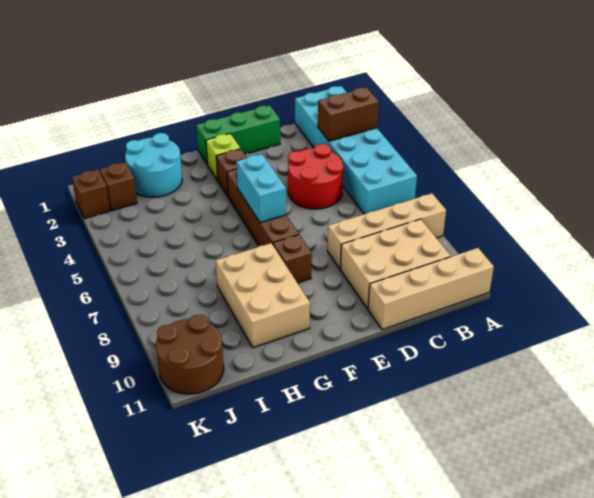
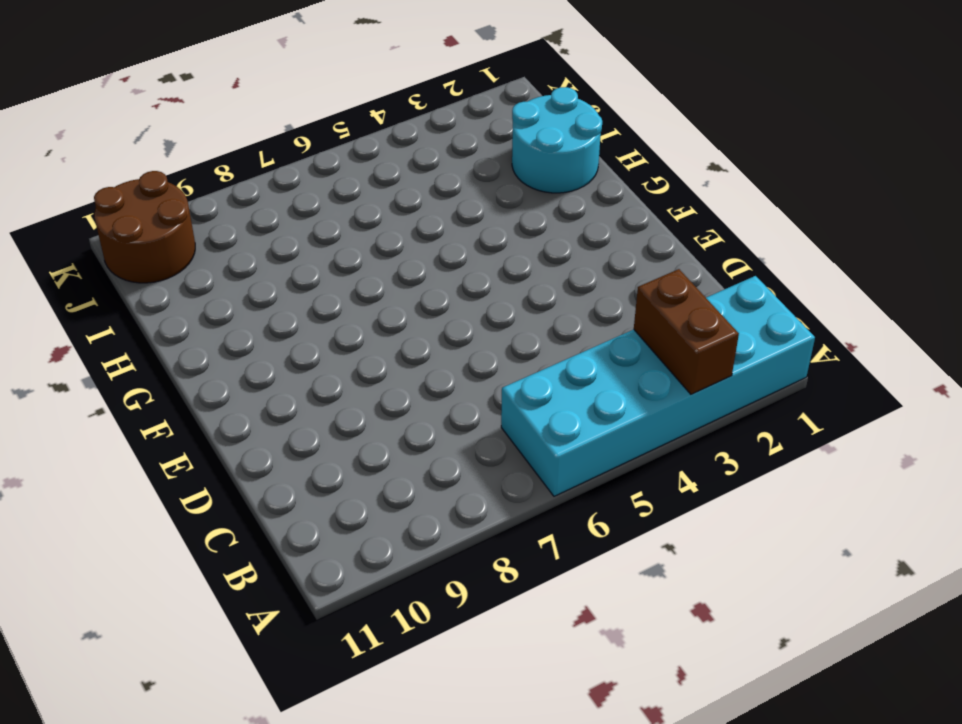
none -> tan 1x4 brick [327,193,446,269]
none -> tan 1x4 brick [368,248,494,330]
none -> tan 2x3 brick [340,219,451,309]

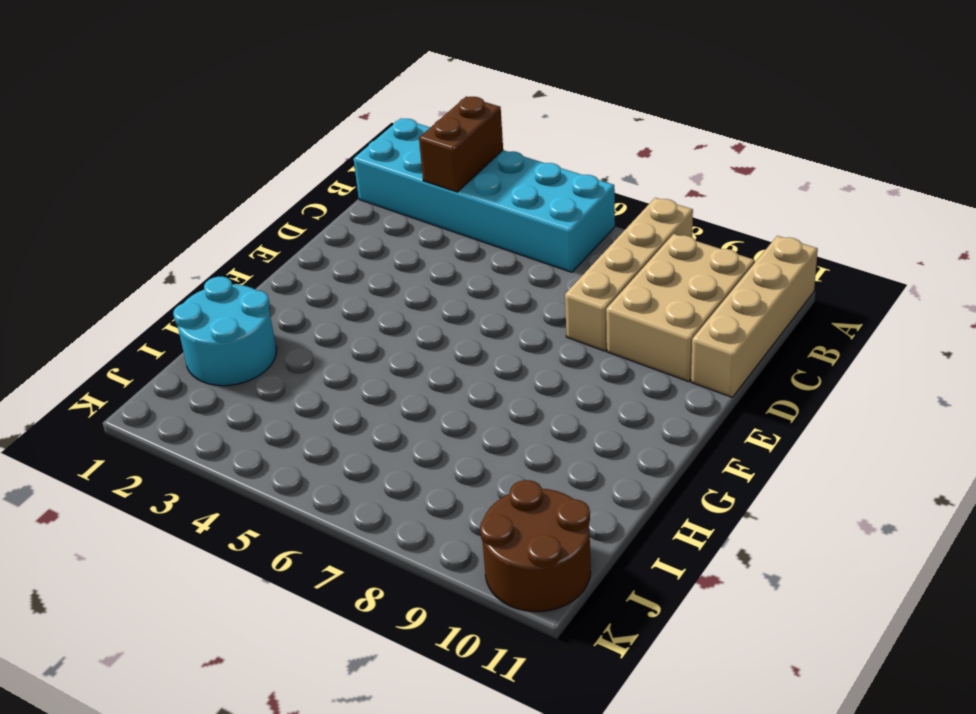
none -> red 2x2 round brick [288,144,343,209]
none -> green 1x3 brick [196,105,280,164]
none -> lime 1x1 brick [206,133,240,180]

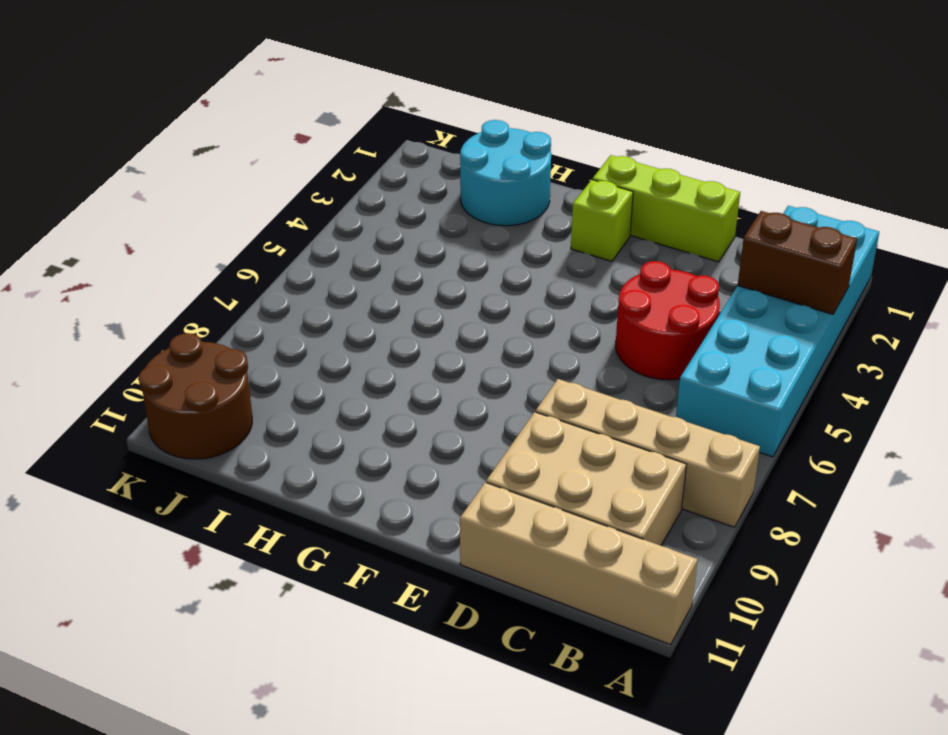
lime 1x3 brick [592,155,740,262] -> green 1x3 brick [196,105,280,164]
none -> brown 1x1 brick [216,149,247,196]
none -> brown 1x4 brick [227,169,299,246]
none -> brown 1x1 brick [273,235,312,283]

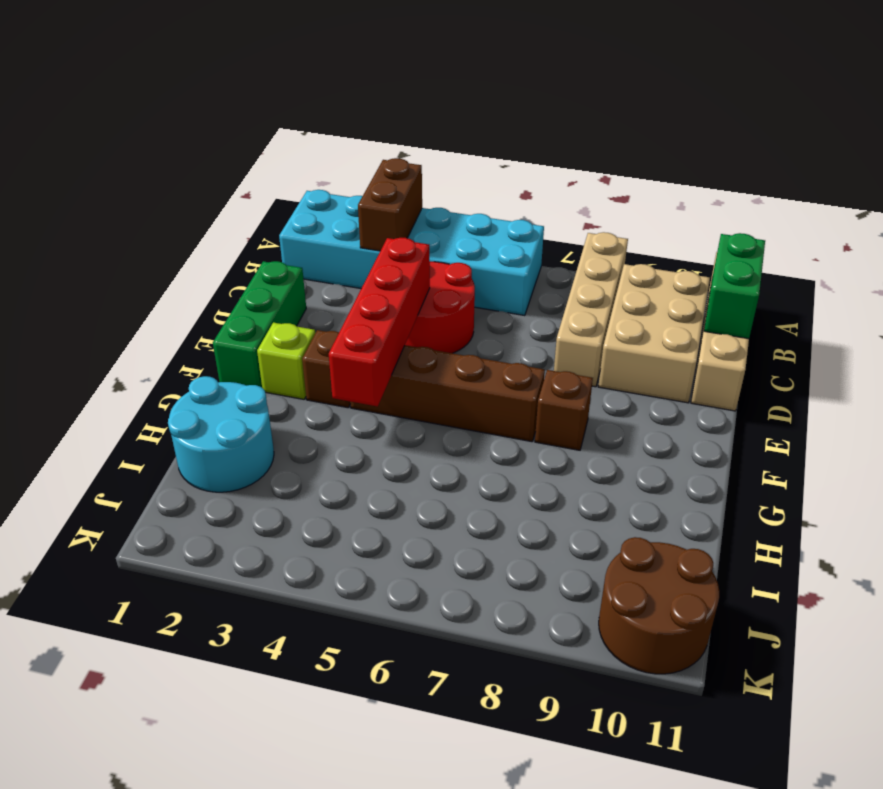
green 1x2 brick [704,233,765,339] -> none
red 1x4 brick [329,238,430,406] -> none
none -> tan 2x3 brick [216,243,310,348]
none -> brown 1x1 brick [99,162,137,211]
none -> brown 1x1 brick [72,170,110,219]

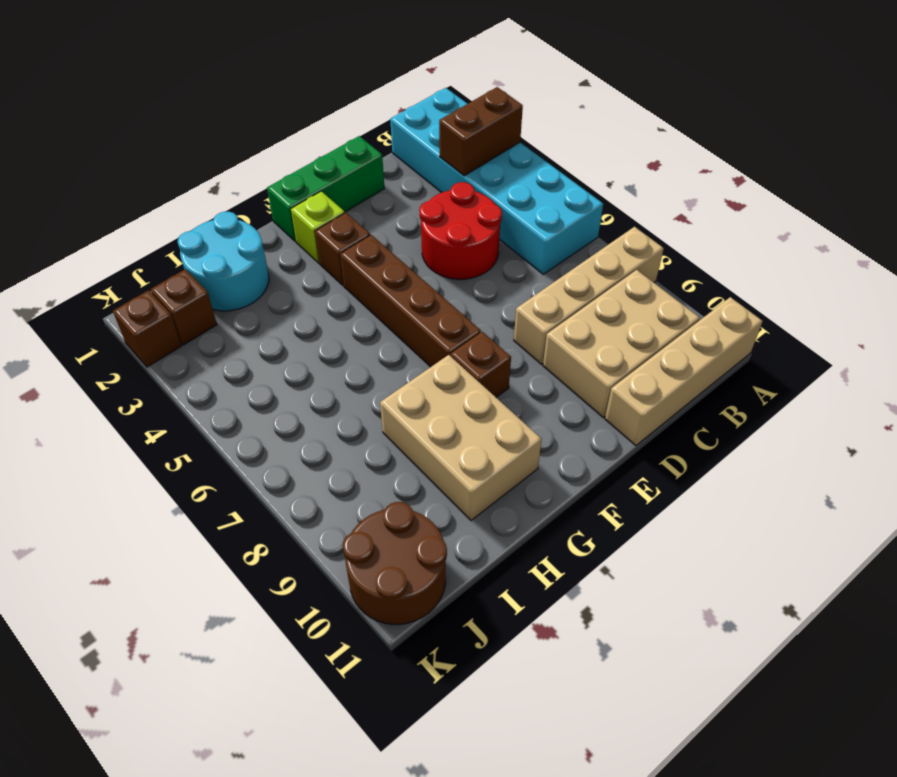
none -> cyan 1x2 brick [236,154,286,223]

